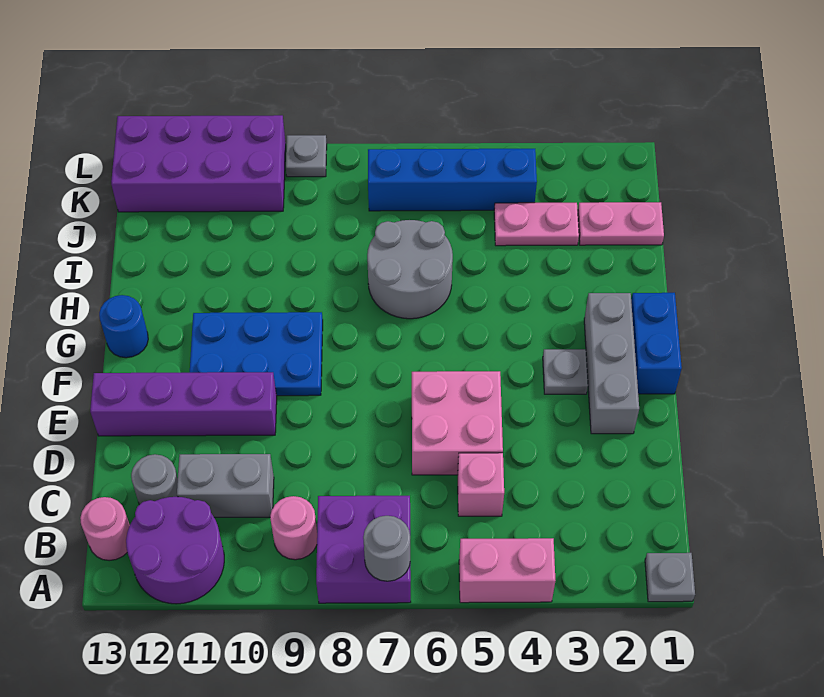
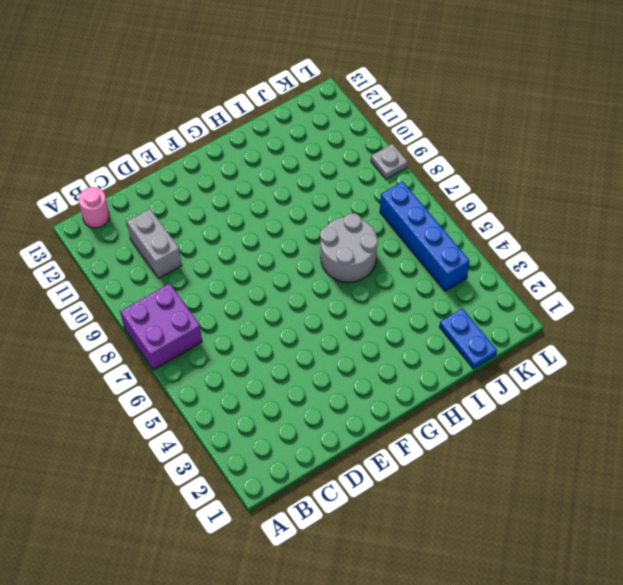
blue 1x2 plate [439,308,497,369] -> pink 1x2 plate [578,202,664,245]
none -> grey 1x1 plate [645,553,695,602]
none -> pink 1x2 brick [459,538,556,603]
none -> purple 2x2 round brick [126,497,224,604]

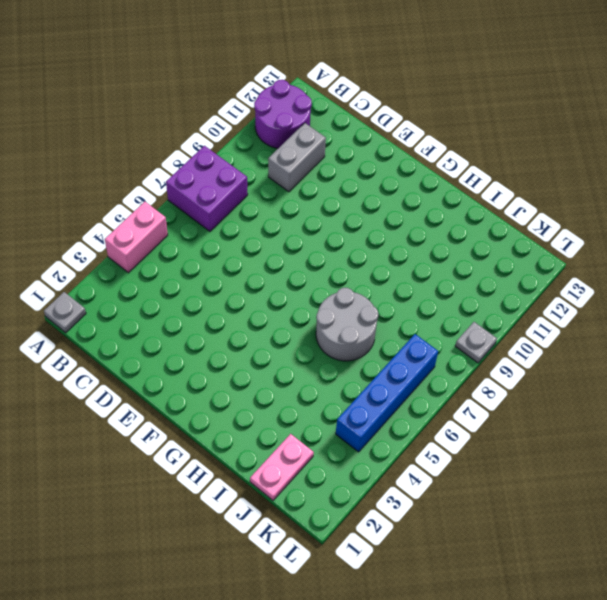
none -> pink 1x1 round brick [270,496,317,560]
none -> pink 1x1 round brick [80,497,130,561]
none -> pink 1x1 brick [458,453,504,516]

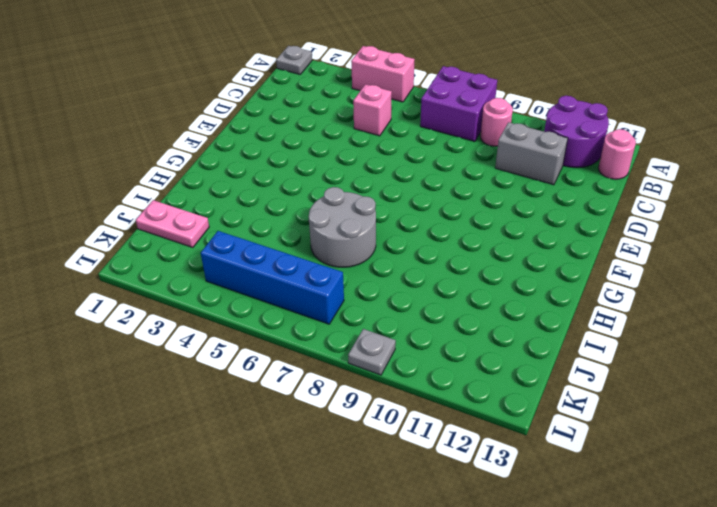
none -> grey 1x1 round brick [131,454,178,505]
none -> pink 2x2 brick [412,371,503,475]
none -> grey 1x3 brick [584,293,639,434]

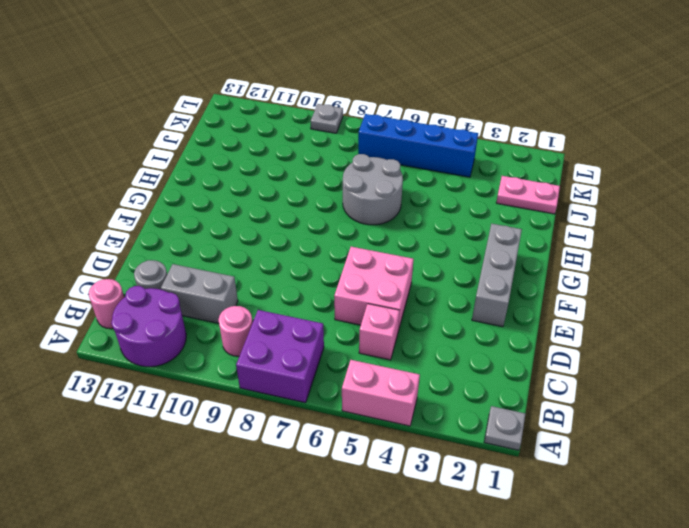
none -> purple 1x4 brick [90,372,277,436]
none -> blue 1x2 brick [631,293,682,394]
none -> grey 1x1 plate [543,349,588,394]

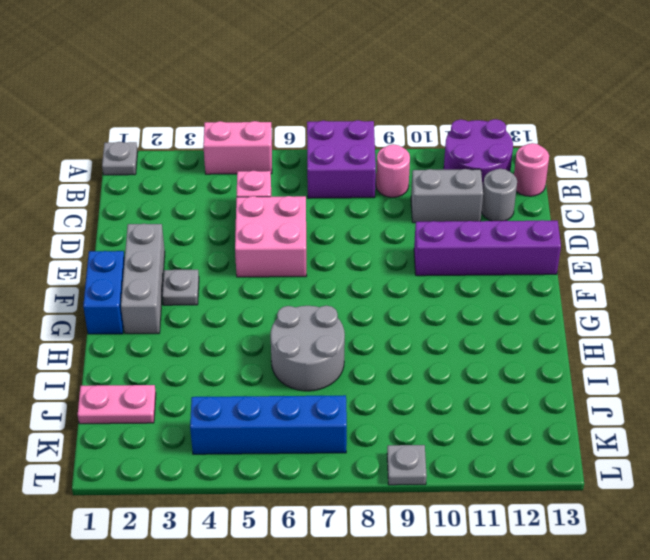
none -> blue 2x3 plate [190,312,323,396]
none -> blue 1x1 round brick [99,295,148,358]
none -> pink 1x2 plate [494,203,579,246]

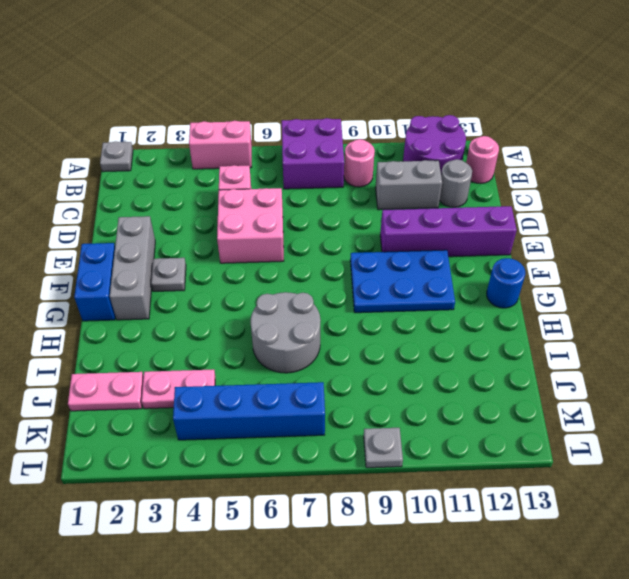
none -> purple 2x4 brick [111,115,286,212]
none -> grey 1x1 round brick [363,516,410,581]

